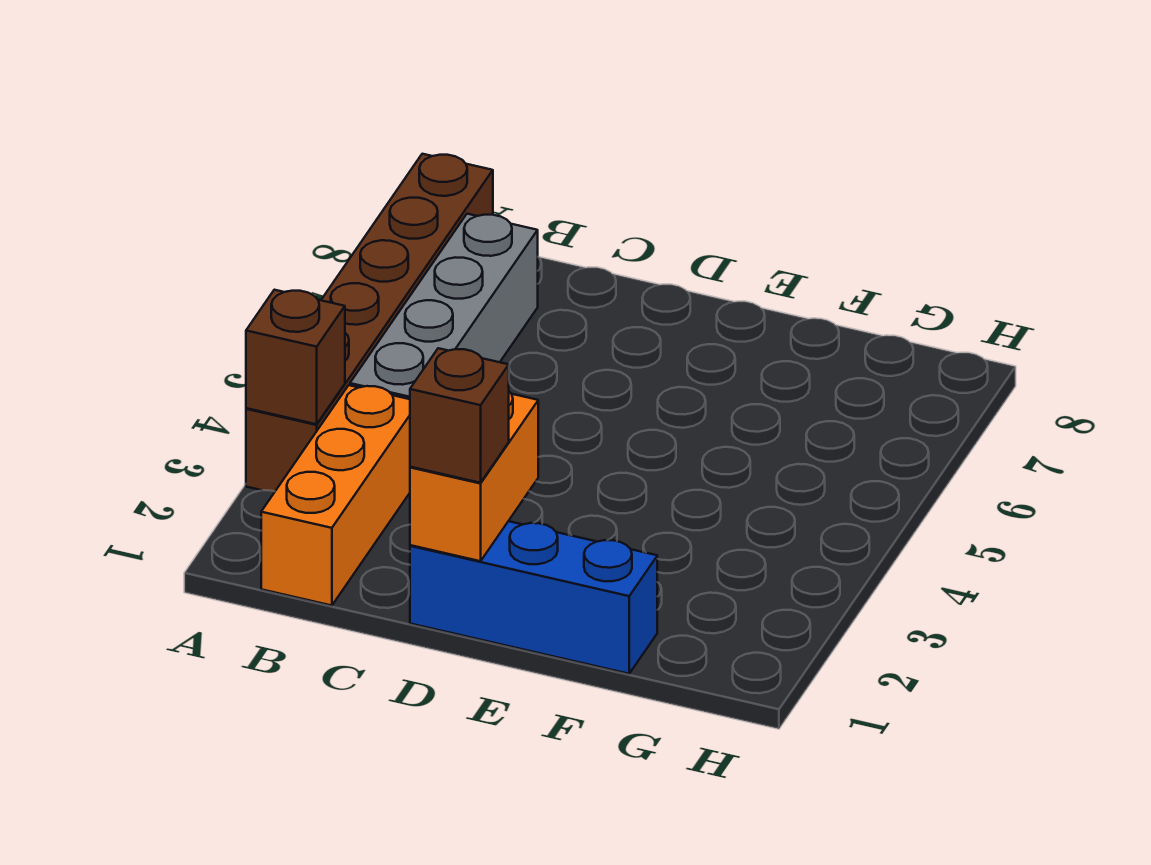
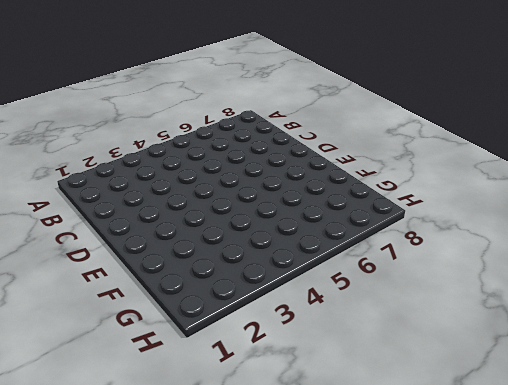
none -> brown 1x6 brick [246,154,493,491]
none -> orange 1x3 brick [261,385,410,606]

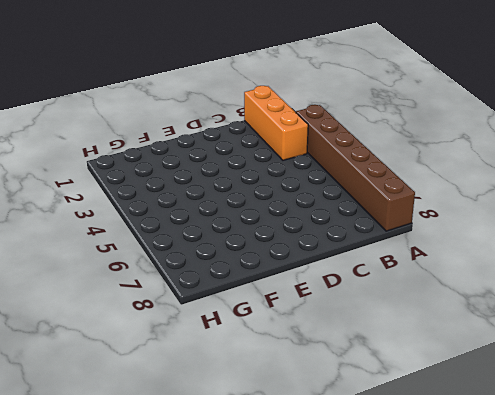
none -> grey 1x4 brick [350,214,538,399]
none -> blue 1x3 brick [410,521,657,674]

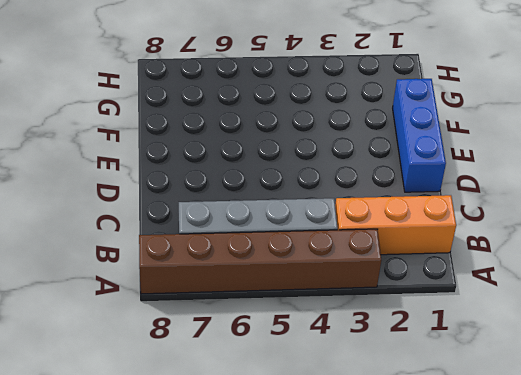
none -> brown 1x1 brick [246,290,345,424]
none -> orange 1x2 brick [410,392,538,561]

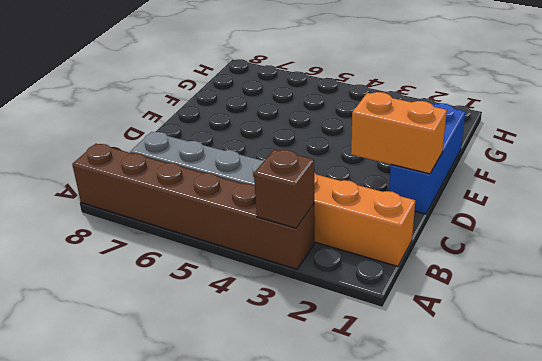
none -> brown 1x1 brick [410,348,509,483]

